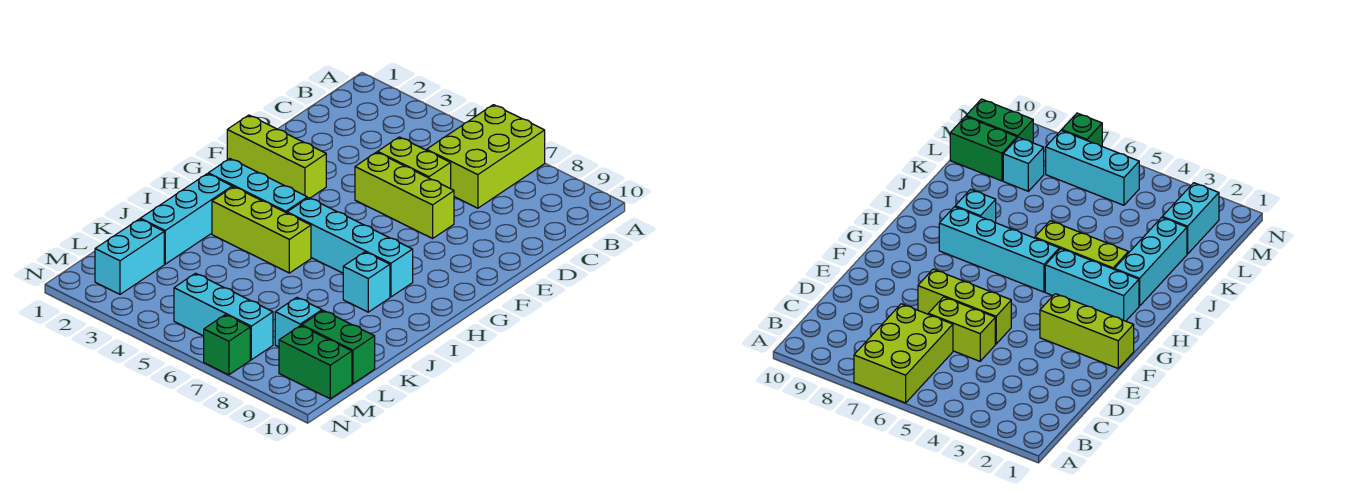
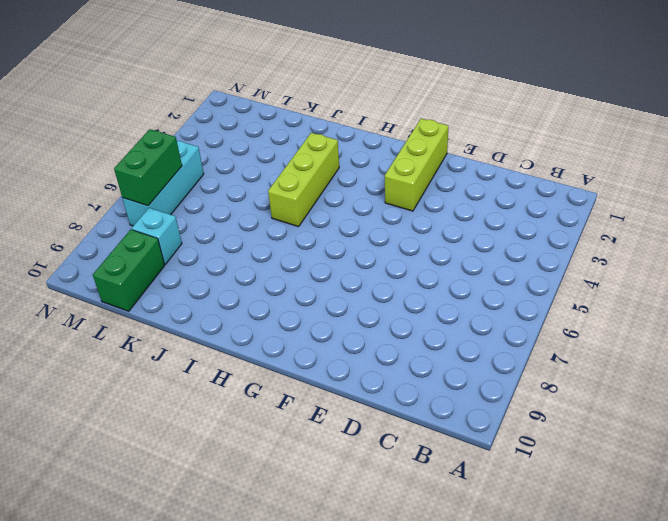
green 1x2 brick [114,129,182,206] -> green 1x2 brick moved to [279,326,352,399]
none -> lime 2x3 brick [427,105,545,208]
none -> lime 1x2 brick [378,137,451,189]
none -> lime 1x3 brick [355,152,454,238]

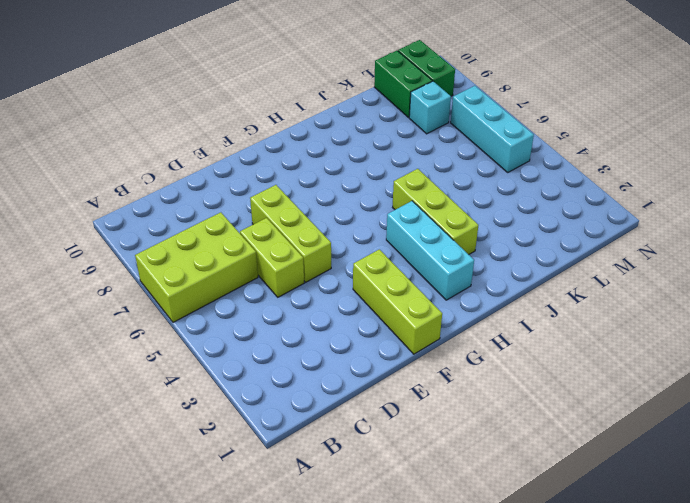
none -> cyan 1x4 brick [287,198,413,297]
none -> cyan 1x3 brick [140,174,232,264]
none -> cyan 1x1 brick [343,252,390,312]

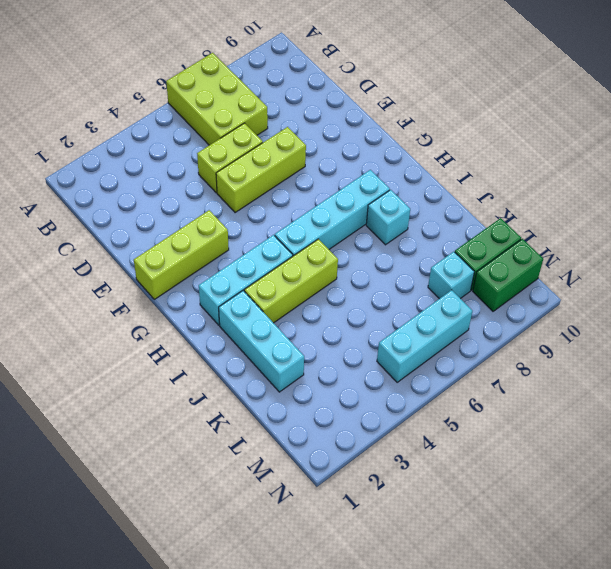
none -> cyan 1x2 brick [95,219,164,294]
none -> green 1x1 brick [204,315,250,375]

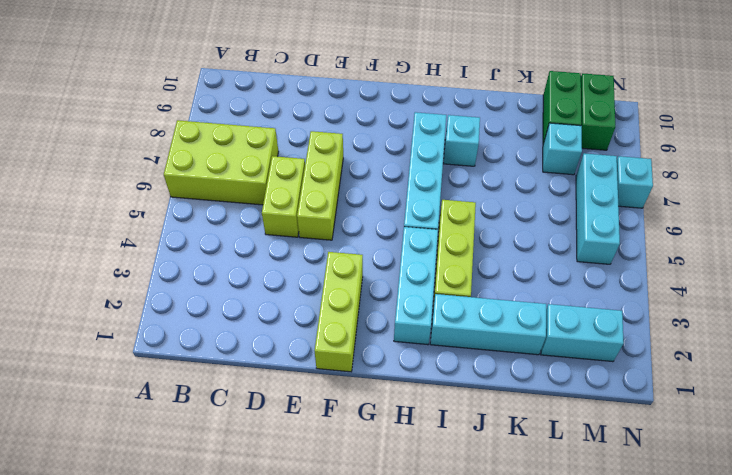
cyan 1x1 brick [617,156,653,208] -> green 1x1 brick [204,315,250,375]

